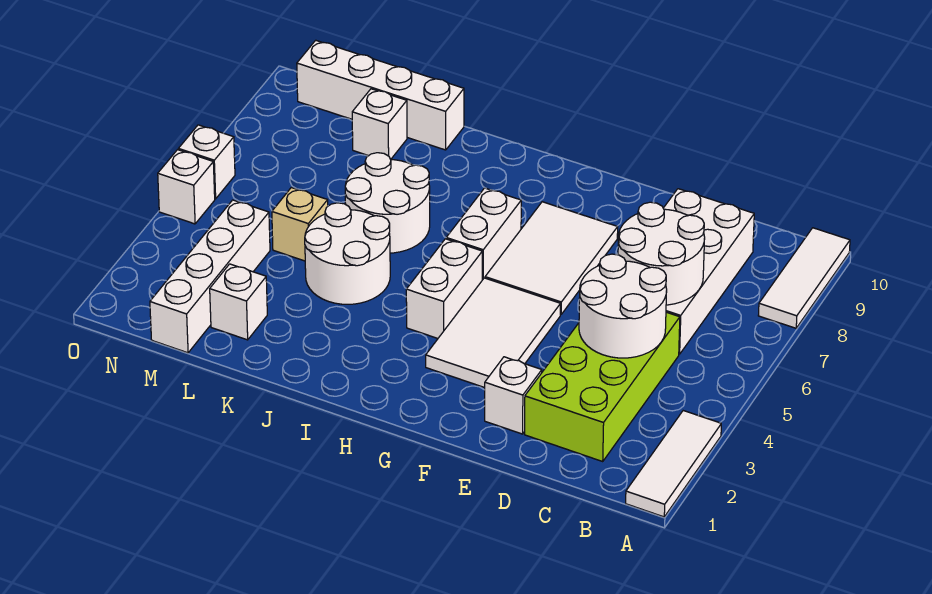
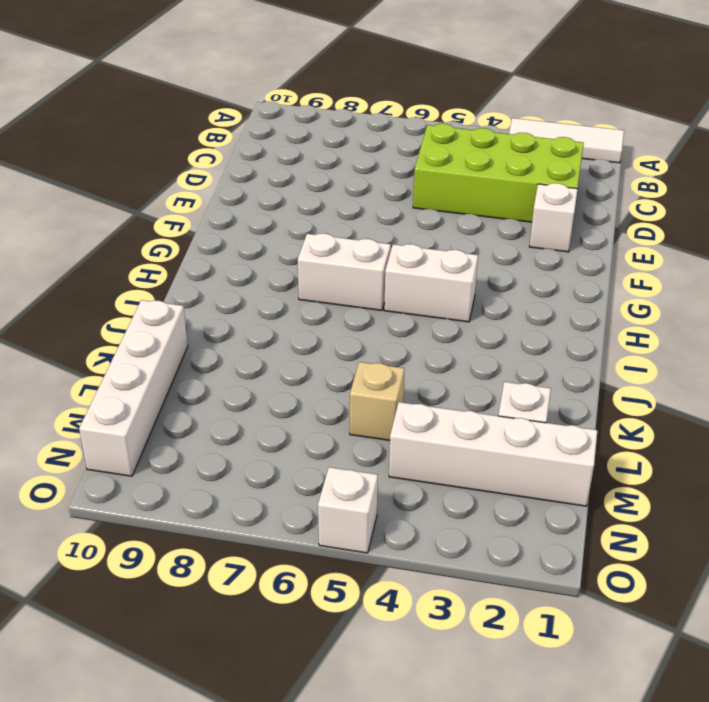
none -> white 1x3 tile [758,228,850,328]
none -> white 2x4 brick [663,189,754,354]
none -> white 2x3 tile [426,278,560,388]

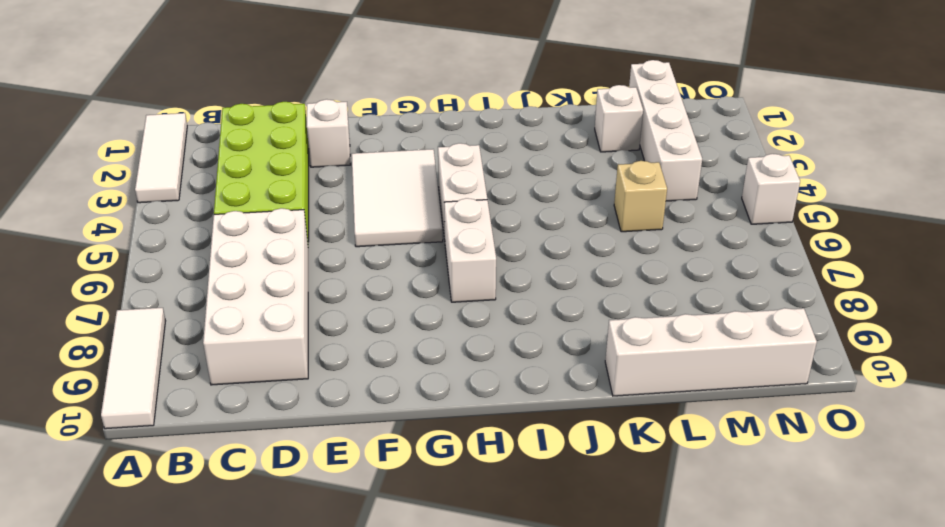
none -> white 2x3 tile [485,202,618,315]
none -> white 2x2 round brick [305,203,390,304]
none -> white 2x2 round brick [345,153,430,253]

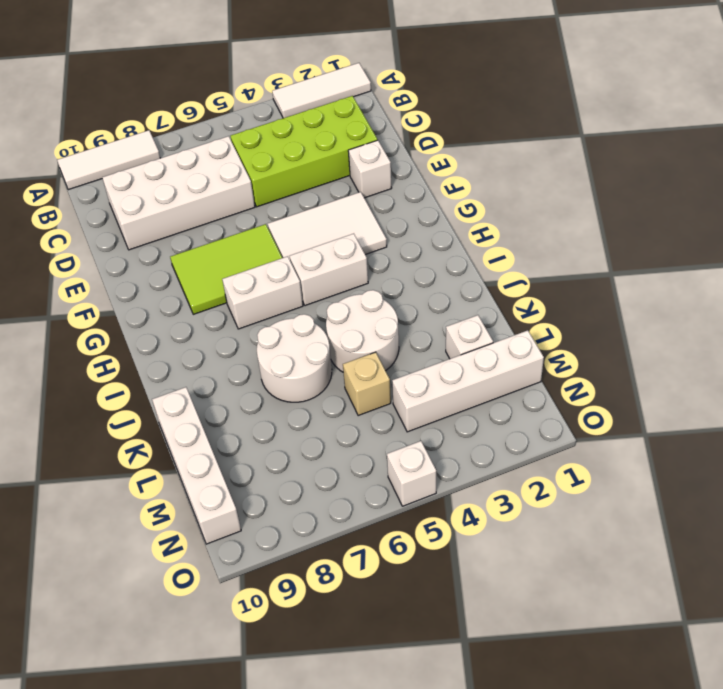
lime 2x3 tile [170,224,282,314] -> white 2x3 tile [485,202,618,315]
none -> white 1x1 brick [352,89,407,160]
none -> white 1x1 brick [178,125,235,199]
none -> white 2x2 round brick [579,254,667,358]

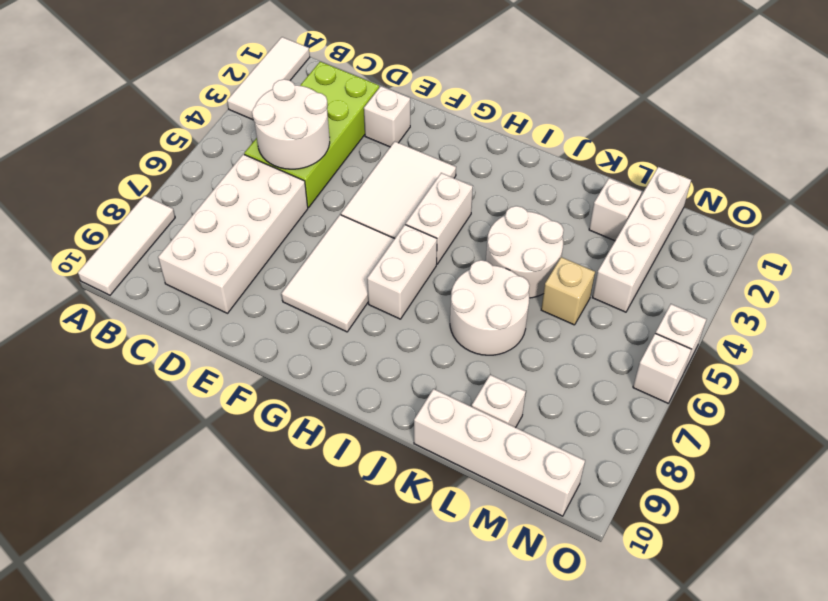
none -> white 2x2 round brick [618,202,705,305]

